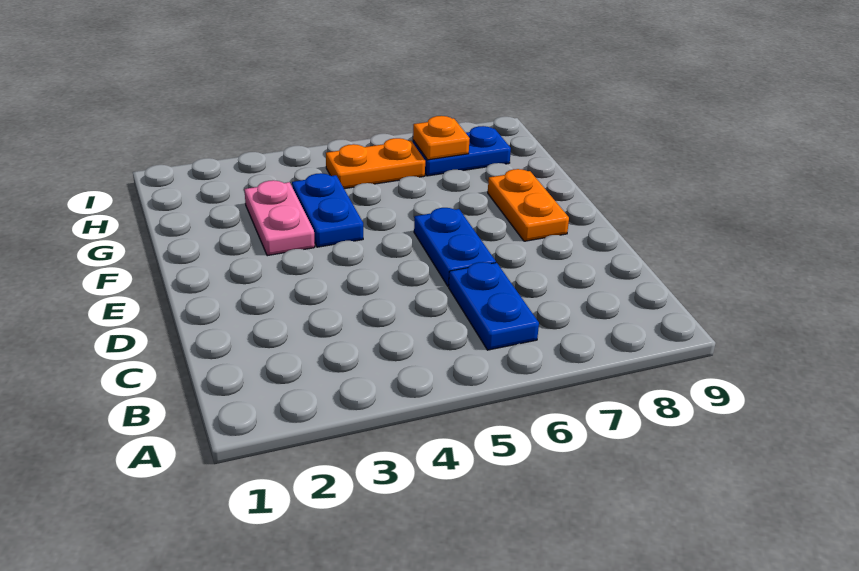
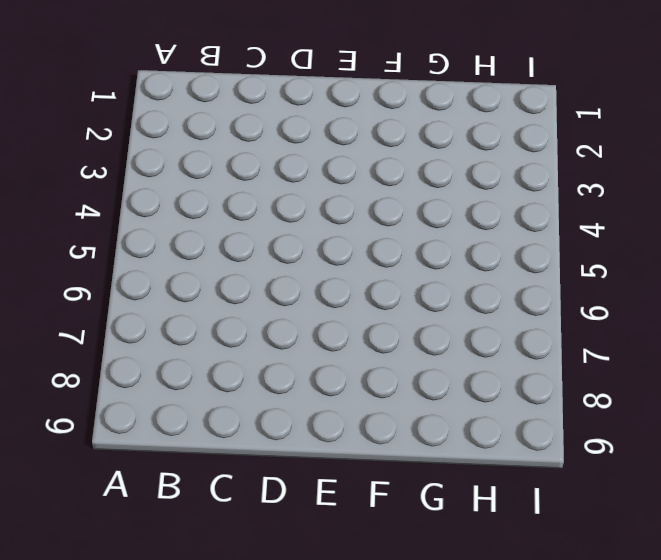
none -> blue 1x2 plate [449,262,539,350]
none -> blue 1x2 plate [414,208,496,286]

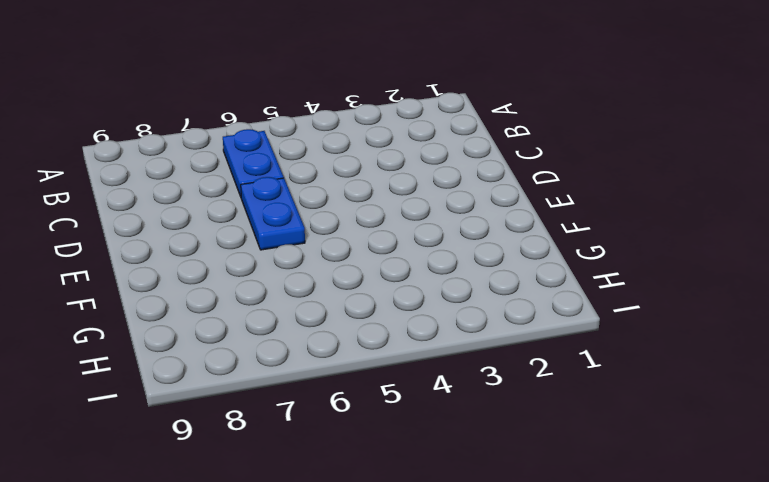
none -> orange 1x2 plate [488,169,569,241]
none -> pink 1x2 plate [244,180,315,256]

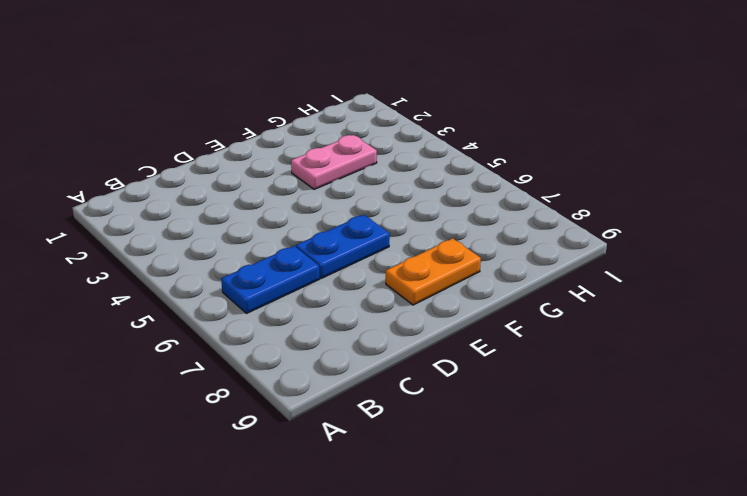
none -> blue 1x2 plate [292,173,363,247]
none -> orange 1x2 plate [326,138,425,189]

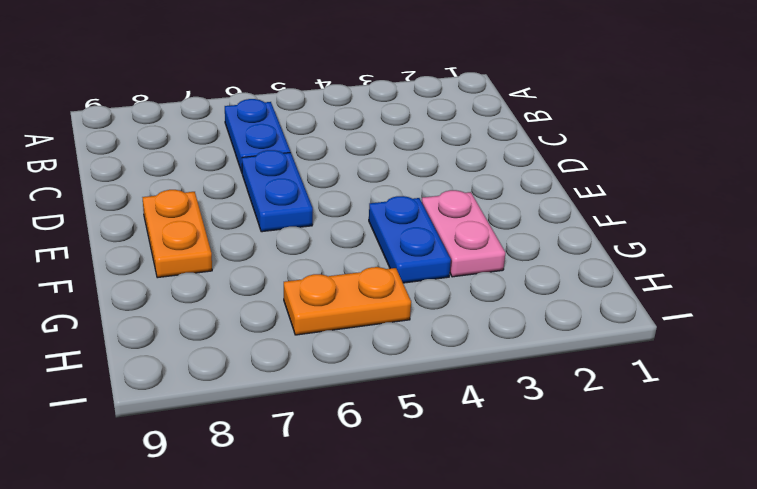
none -> blue 1x2 plate [413,126,511,176]
none -> orange 1x1 plate [413,116,470,160]

